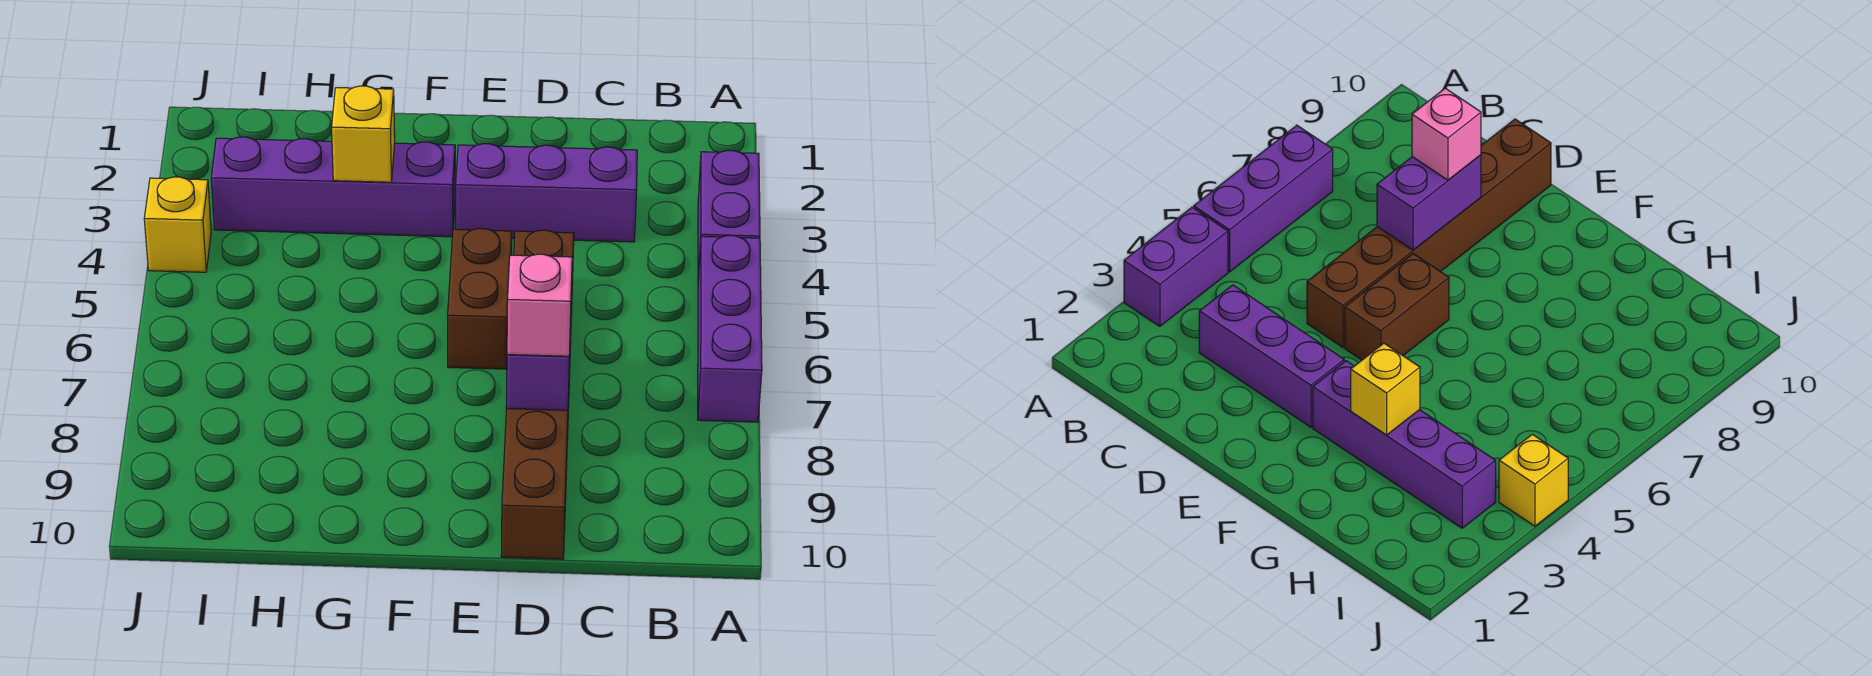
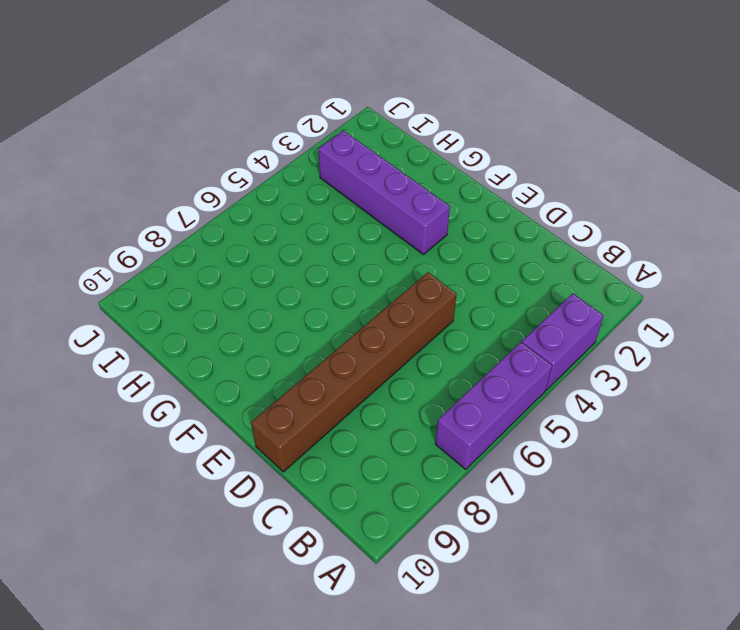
none -> purple 1x3 brick [456,144,637,242]
none -> brown 1x2 brick [448,228,512,369]

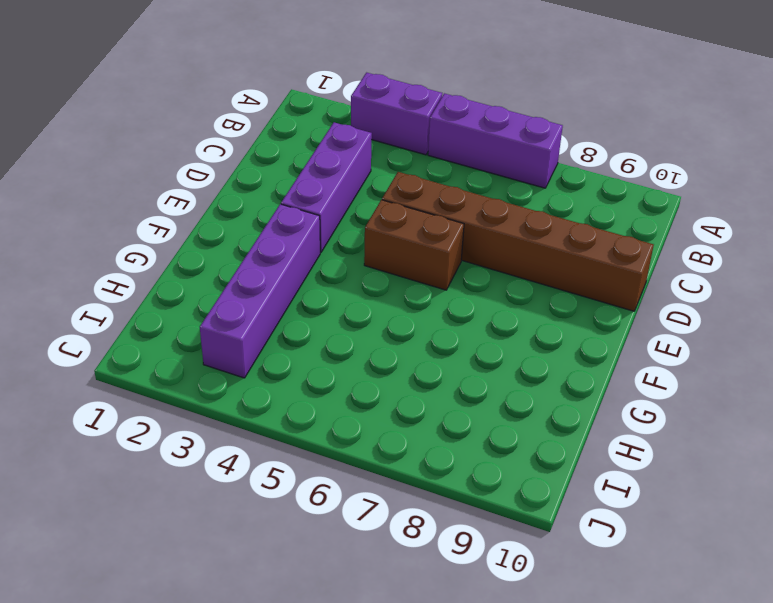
none -> yellow 1x1 brick [144,177,211,272]
none -> purple 1x2 brick [506,289,572,410]

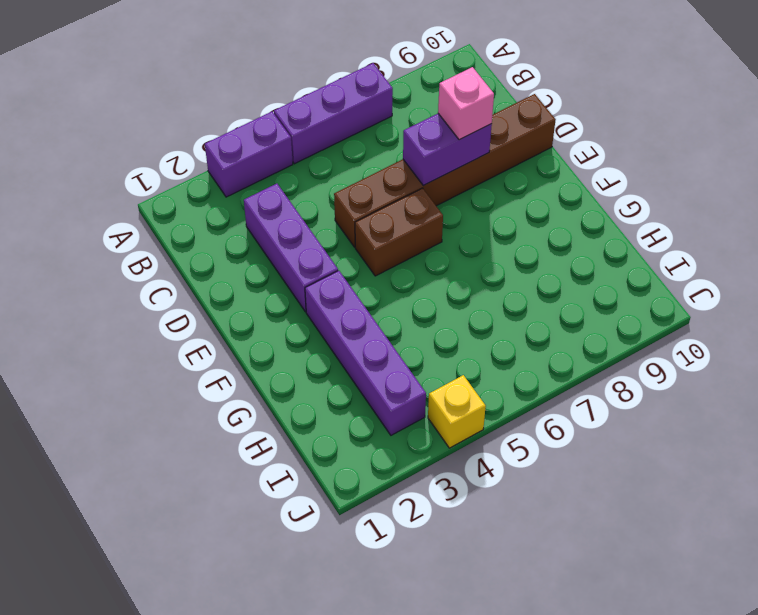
none -> yellow 1x1 brick [332,86,395,182]

